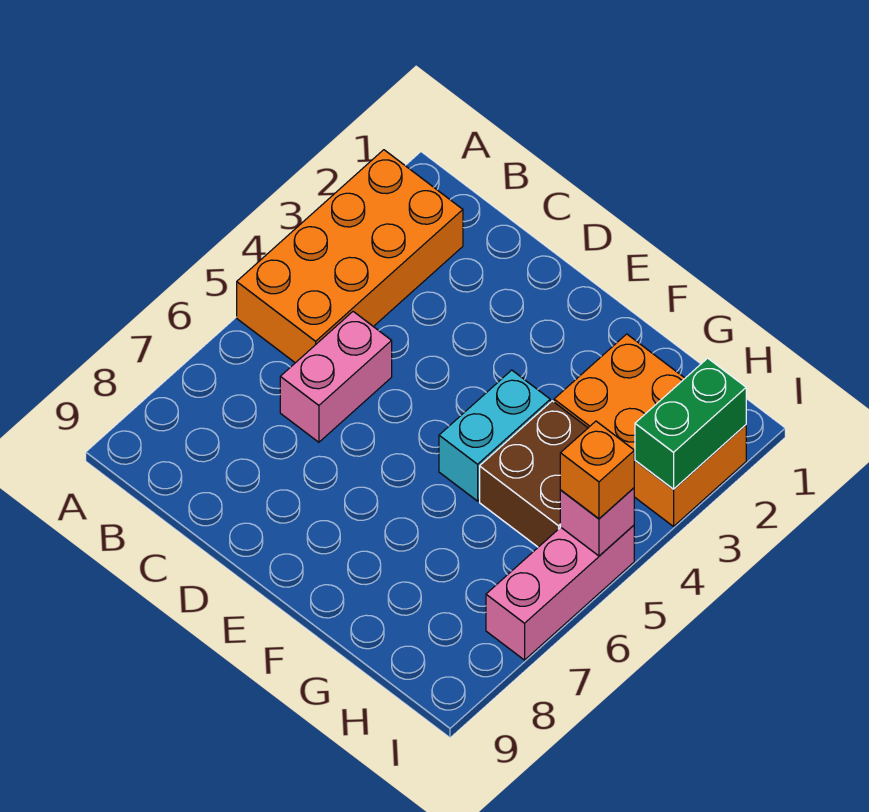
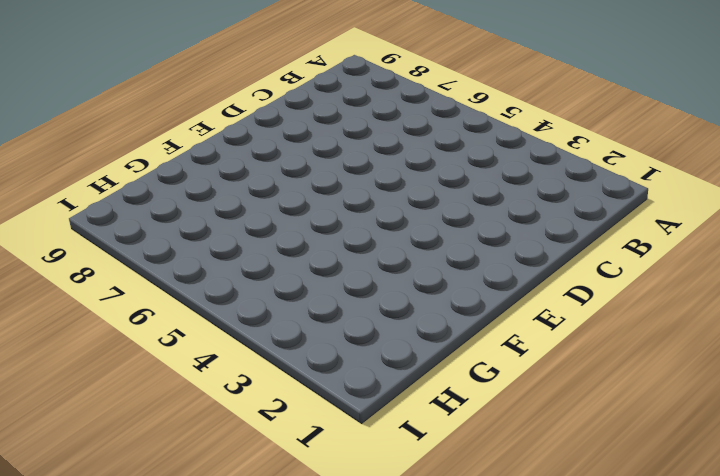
none -> orange 2x4 brick [237,150,463,363]
none -> pink 1x2 brick [280,312,392,442]

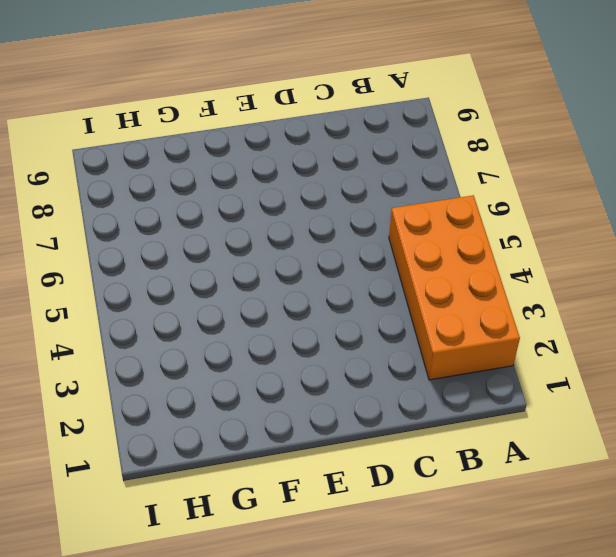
none -> pink 1x2 brick [280,312,392,442]
none -> cyan 1x2 brick [439,370,550,501]

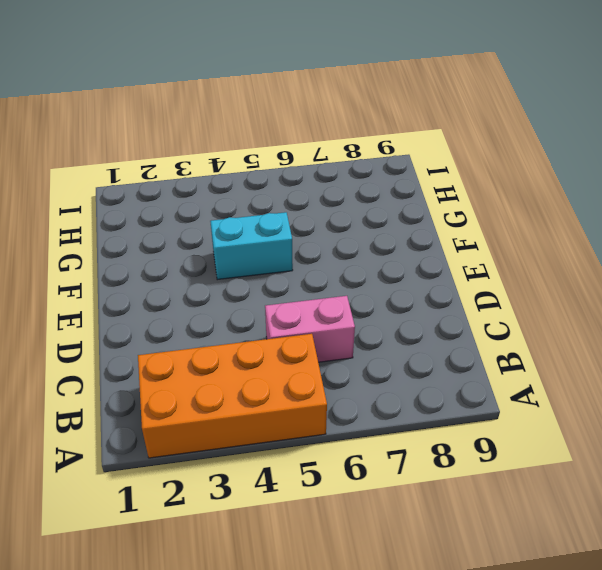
none -> orange 2x3 brick [554,334,746,526]
none -> brown 2x2 brick [480,401,588,547]

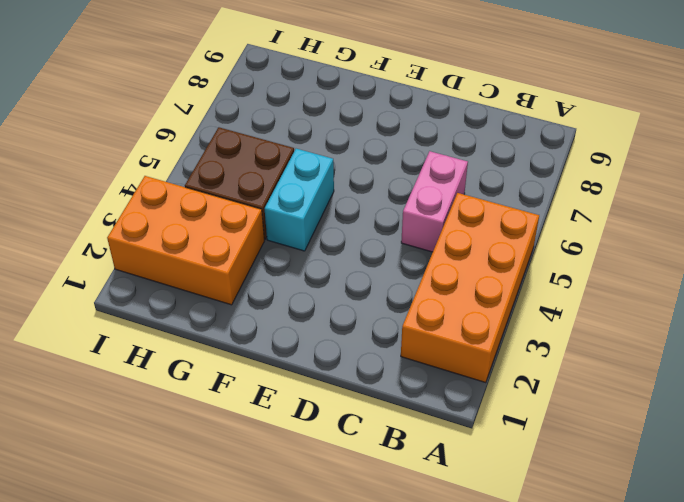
none -> pink 1x3 brick [486,525,634,660]
none -> green 1x2 brick [635,358,746,489]

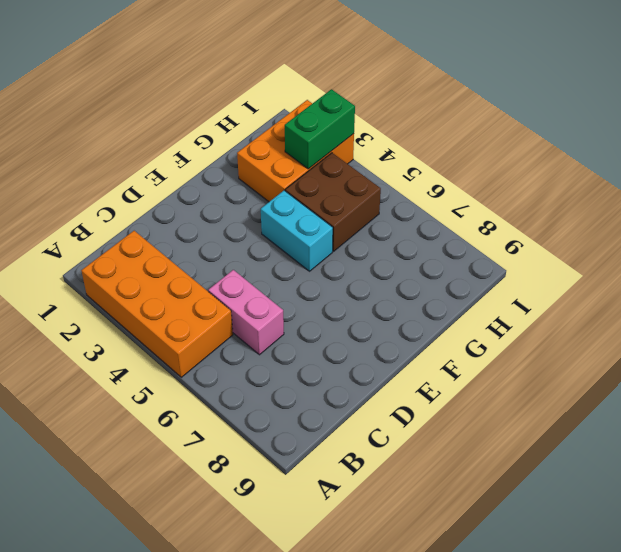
green 1x2 brick [285,89,355,169] -> green 1x2 brick turned to [635,358,746,489]
none -> pink 1x3 brick [486,525,634,660]
none -> pink 1x1 brick [560,488,634,556]

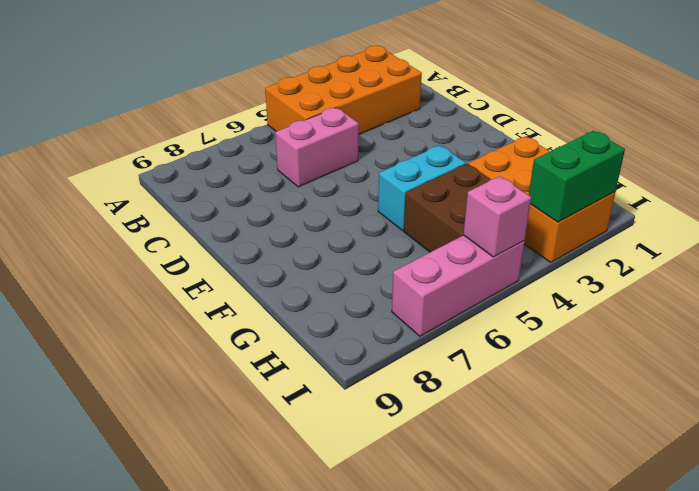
none -> orange 1x1 brick [560,421,634,519]

